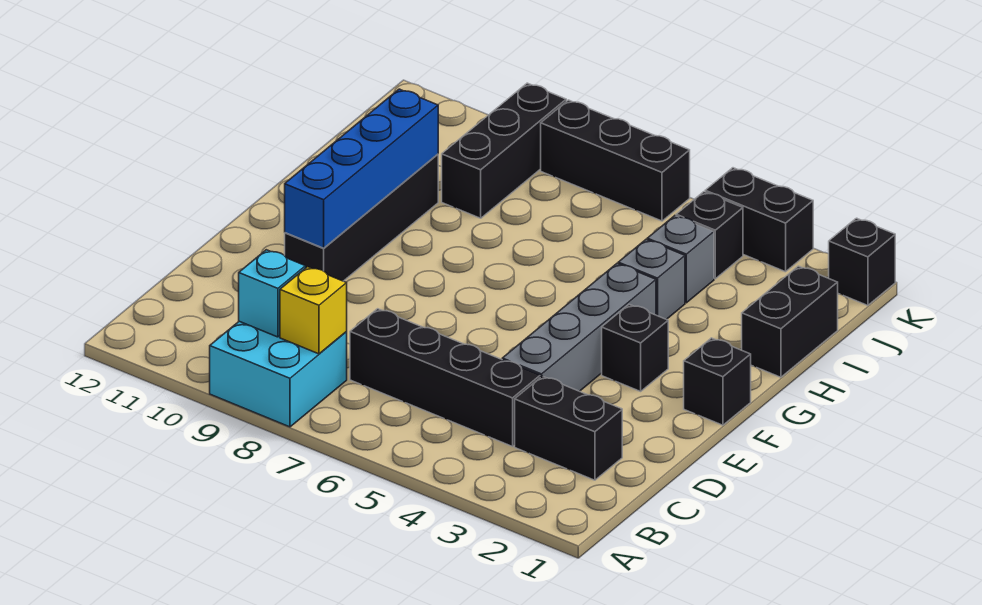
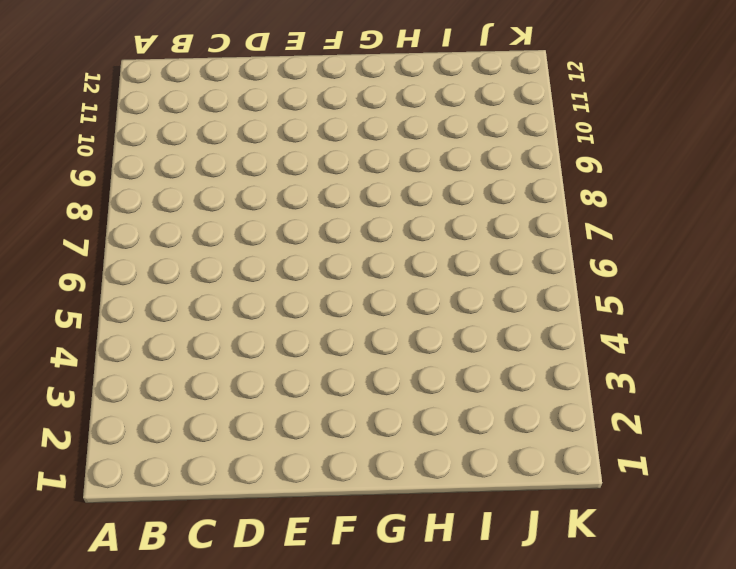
none -> cyan 2x2 brick [210,321,347,427]
none -> black 1x2 brick [515,376,622,480]
none -> black 1x4 brick [350,309,540,447]

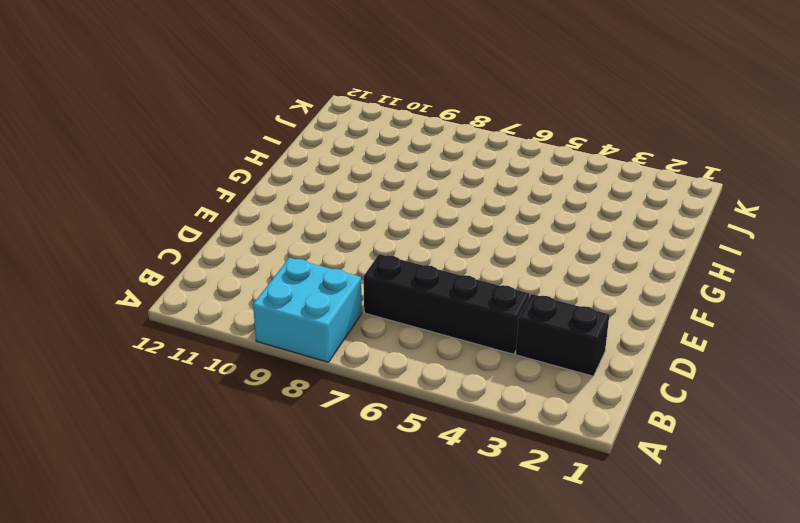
none -> grey 1x4 brick [502,264,656,391]
none -> black 1x4 brick [285,154,438,281]
none -> black 1x1 brick [684,338,751,425]

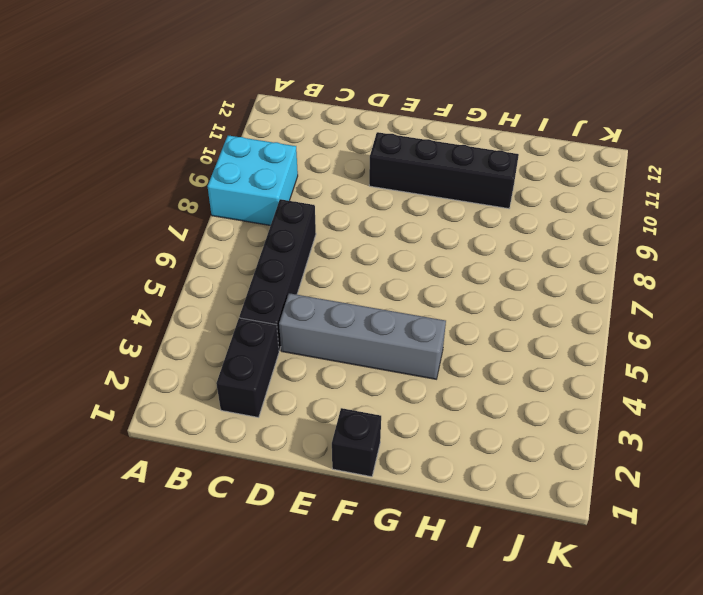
none -> black 1x1 brick [602,304,668,391]
none -> black 1x2 brick [742,266,838,377]
none -> grey 1x1 brick [618,240,685,319]

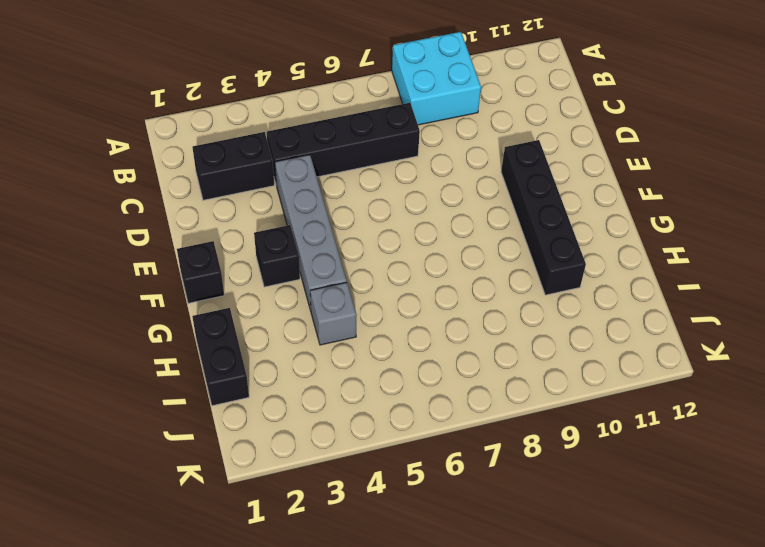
none -> grey 1x1 brick [647,216,714,303]
none -> black 1x3 brick [442,83,566,218]
none -> black 1x1 brick [676,192,743,279]

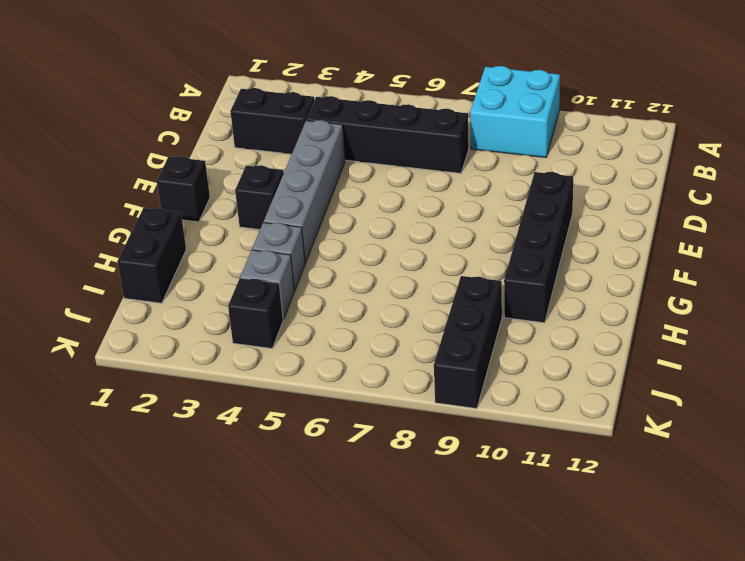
none -> black 1x1 brick [829,218,895,305]
none -> black 1x2 brick [705,168,813,272]
none -> black 1x3 brick [541,100,690,221]

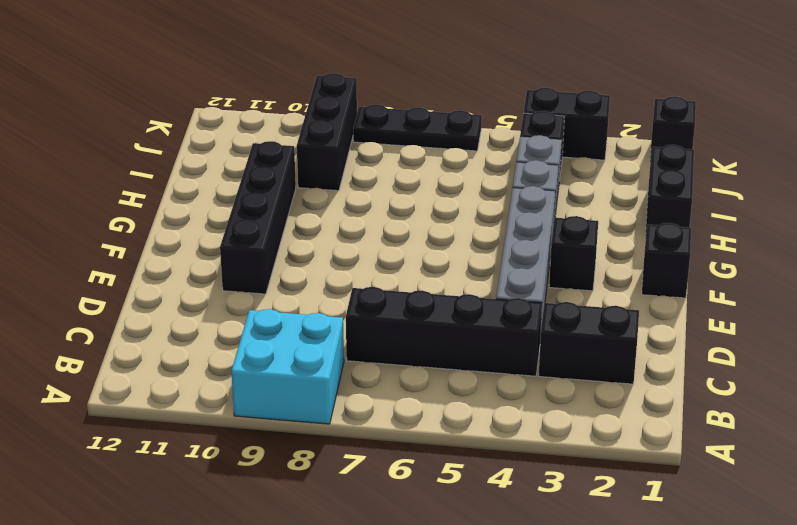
black 1x3 plate [353,105,482,151] -> black 1x3 brick [541,100,690,221]
none -> yellow 1x1 brick [280,267,347,354]
none -> cyan 1x1 brick [239,250,305,337]
none -> blue 1x4 brick [285,89,438,248]

